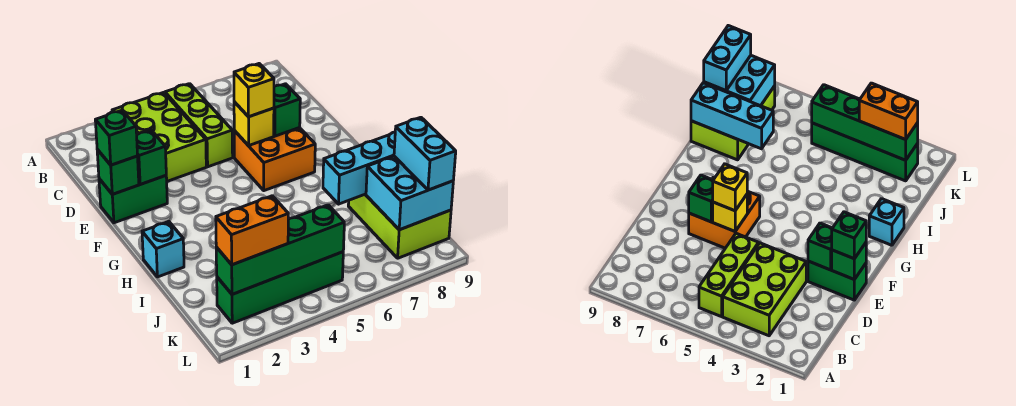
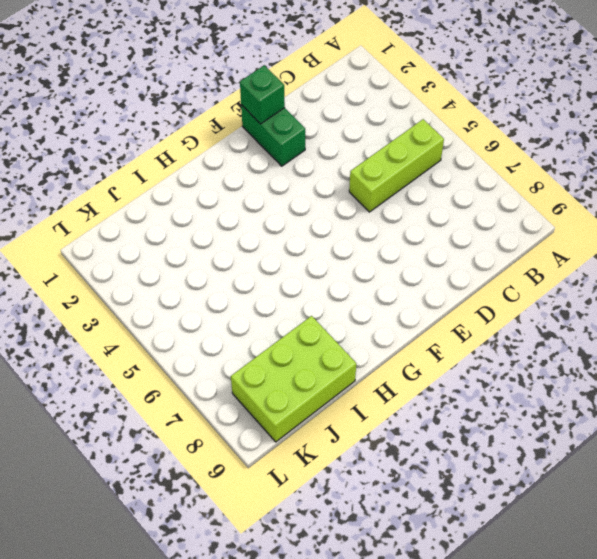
none -> lime 2x3 brick [112,92,206,181]
none -> orange 2x2 brick [234,128,315,191]
none -> cyan 1x1 brick [142,221,184,277]

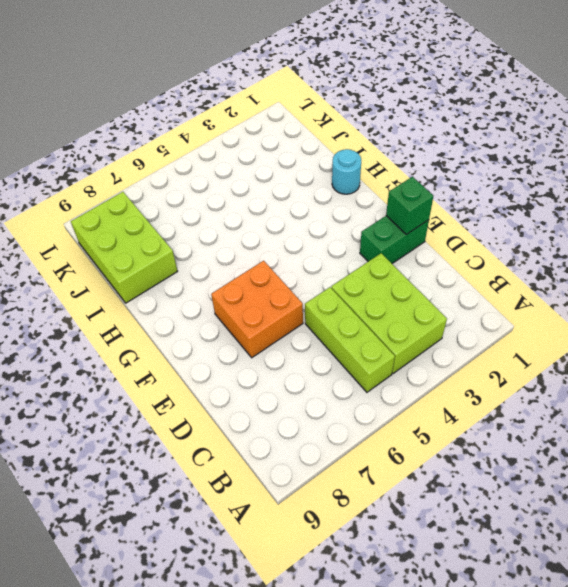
cyan 1x1 round brick [332,149,361,194] -> cyan 1x1 brick [142,221,184,277]
none -> green 1x4 brick [217,252,343,323]
none -> green 1x1 brick [137,130,166,184]
none -> yellow 1x1 brick [234,102,274,146]

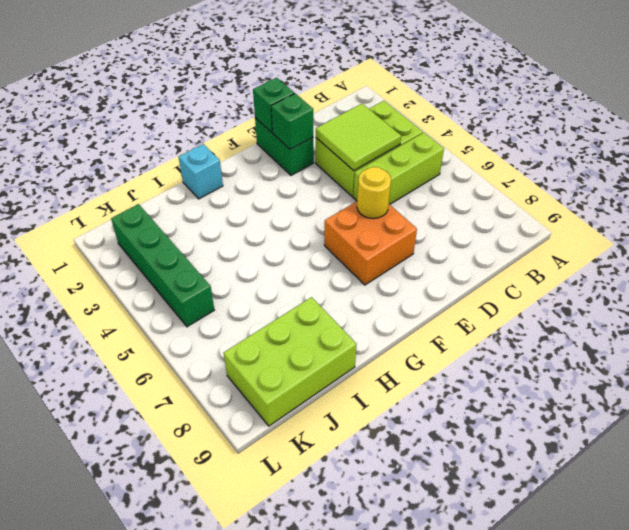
lime 2x2 tile [316,104,401,171] -> none
yellow 1x1 round brick [357,167,391,219] -> yellow 1x1 brick [234,102,274,146]
none -> green 1x1 brick [274,84,300,136]
none -> cyan 1x3 brick [323,132,395,204]
none -> cyan 2x2 brick [366,156,453,230]

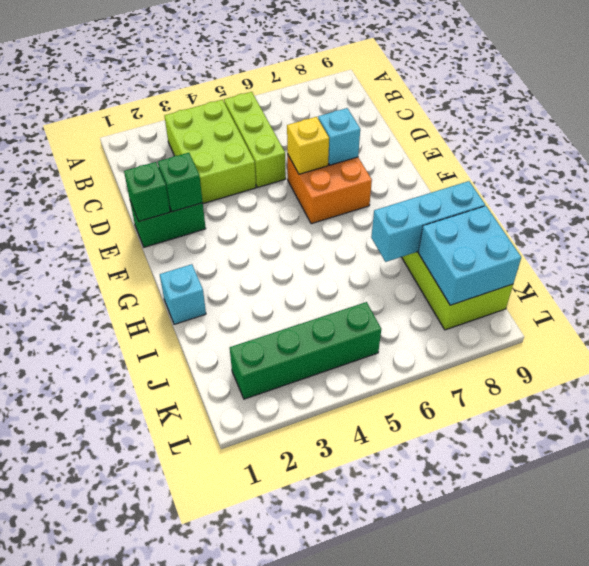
cyan 1x1 brick [318,108,360,165] -> green 1x1 brick [274,84,300,136]
none -> green 1x4 brick [216,205,344,294]
none -> green 1x1 brick [95,110,138,165]
none -> yellow 1x1 brick [234,64,274,117]

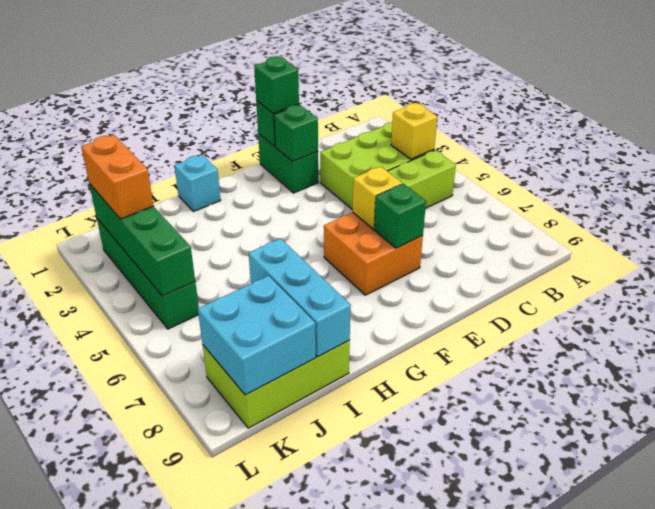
yellow 1x1 brick [391,103,437,159] -> yellow 1x1 brick moved to [234,64,274,117]
none -> cyan 1x2 brick [394,117,456,190]

